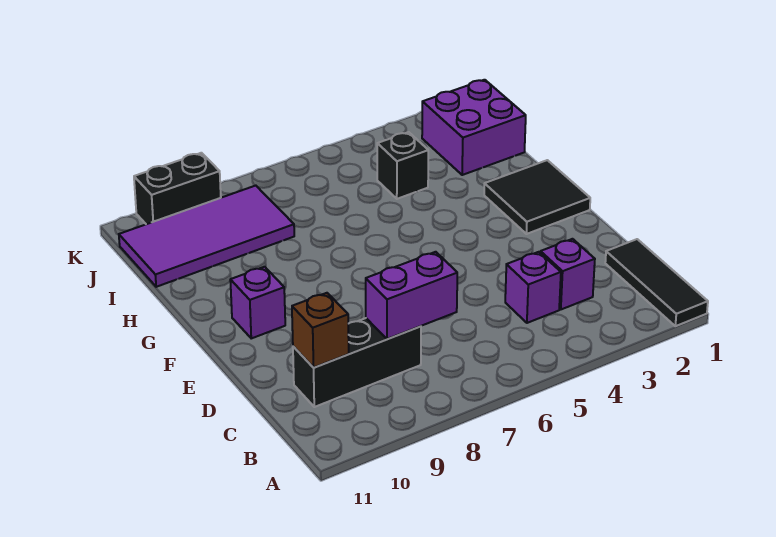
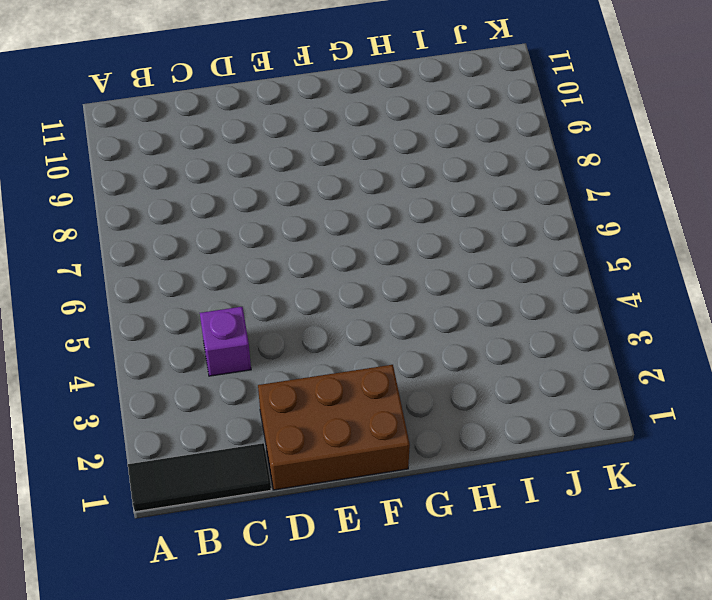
brown 2x3 brick [258,365,410,490] -> black 2x2 tile [484,160,590,234]
none -> purple 1x1 brick [541,239,595,309]
none -> black 1x3 brick [293,318,421,407]
none -> purple 1x1 brick [230,267,285,338]

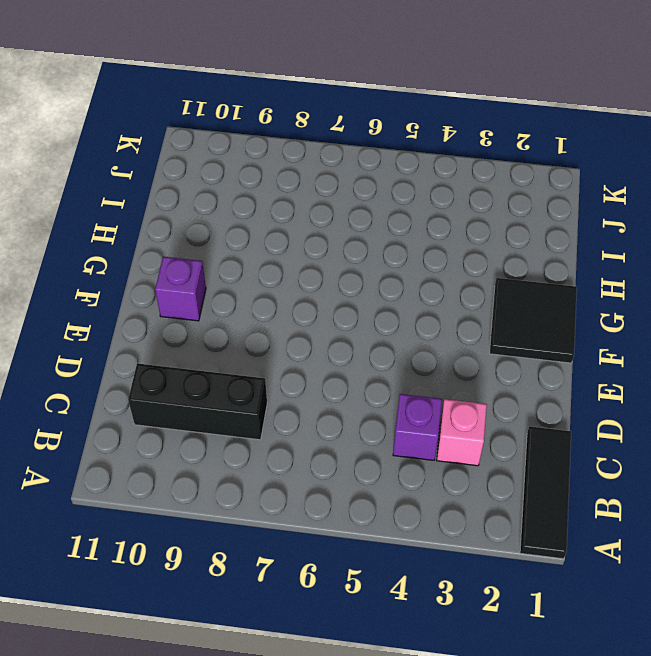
pink 1x1 brick [437,399,487,466] -> purple 1x1 brick [541,239,595,309]
none -> purple 2x2 brick [422,80,526,175]
none -> black 1x1 brick [377,132,428,199]
none -> purple 2x4 tile [119,186,294,287]

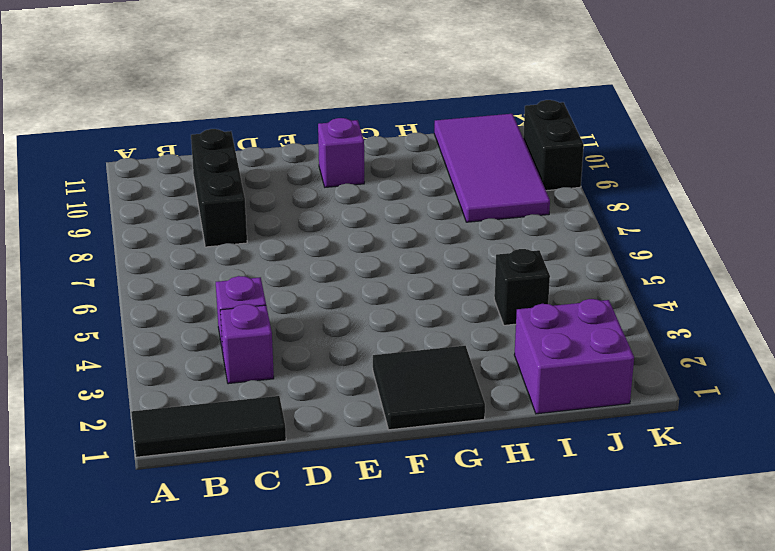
none -> purple 1x2 brick [366,252,457,339]
none -> brown 1x1 brick [292,293,349,368]

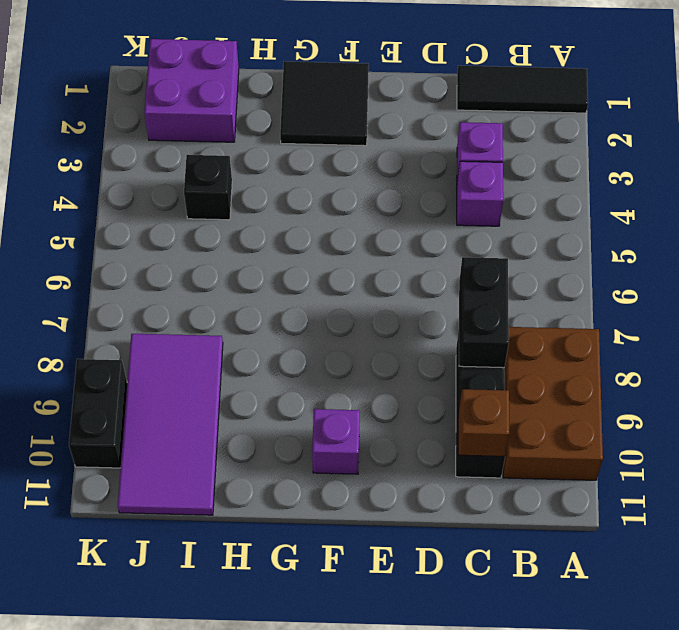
brown 2x3 brick [503,327,603,480] -> none
black 1x2 brick [459,257,509,368] -> purple 1x2 brick [366,252,457,339]

